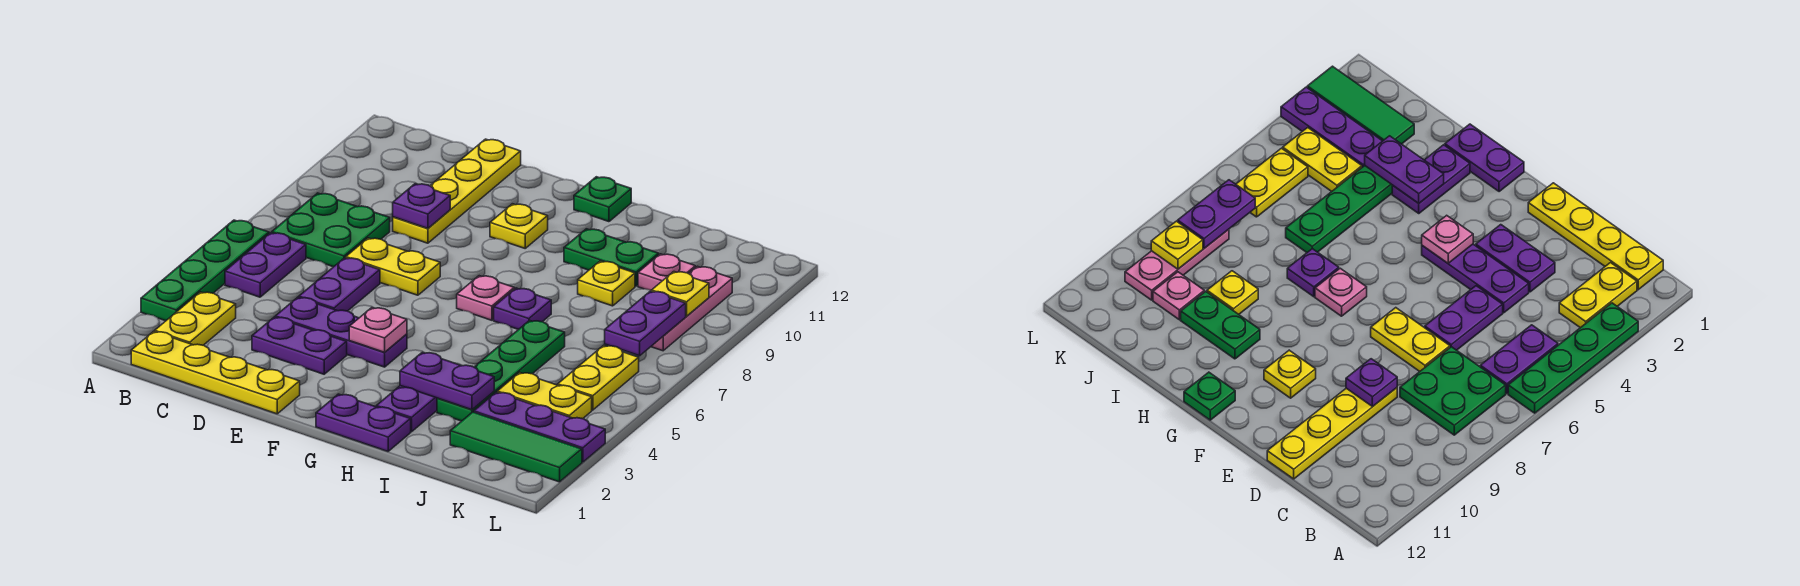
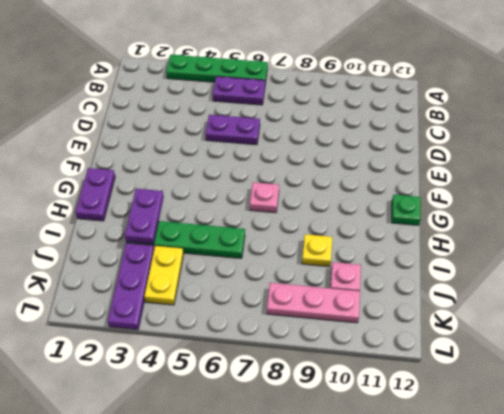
none -> yellow 1x4 plate [131,331,300,414]
none -> yellow 1x2 plate [155,292,236,345]
none -> green 2x2 plate [272,193,390,267]
none -> purple 1x2 plate [252,317,347,374]

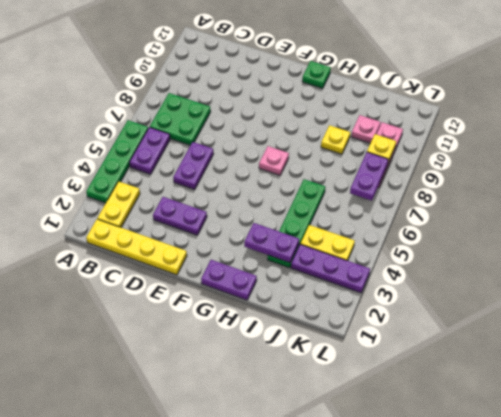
none -> purple 1x3 plate [275,297,407,367]
none -> yellow 1x2 plate [346,238,440,295]
none -> yellow 1x4 plate [393,139,521,243]
none -> yellow 1x1 plate [490,204,548,248]

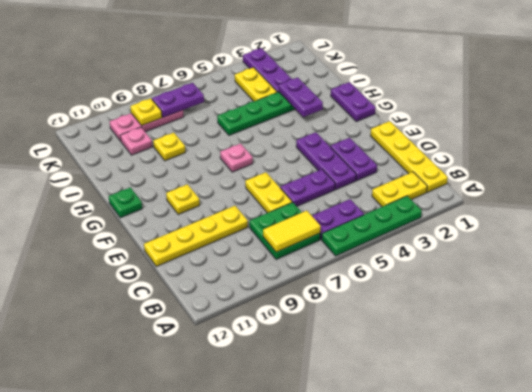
yellow 1x2 tile [263,211,321,252] -> none
none -> purple 1x2 plate [376,386,437,432]
none -> purple 1x1 plate [494,288,551,330]
none -> green 1x2 plate [564,229,659,286]
none -> green 1x3 tile [450,412,582,482]

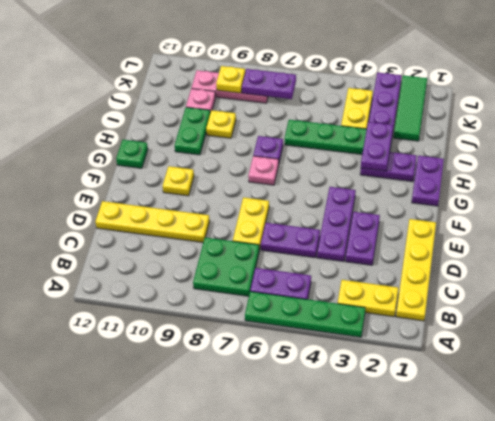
none -> yellow 1x2 plate [558,345,639,410]
none -> purple 1x1 plate [393,184,450,229]
none -> pink 1x1 plate [349,308,407,352]

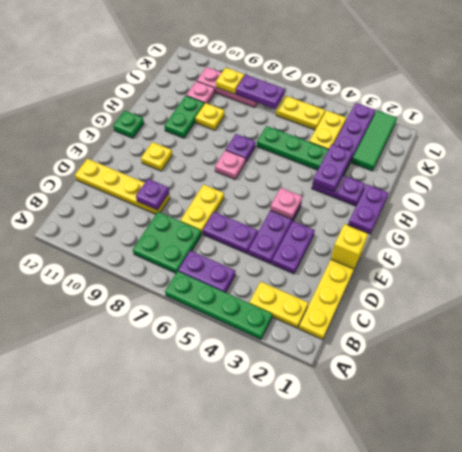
yellow 1x1 brick [331,224,368,269] -> none

